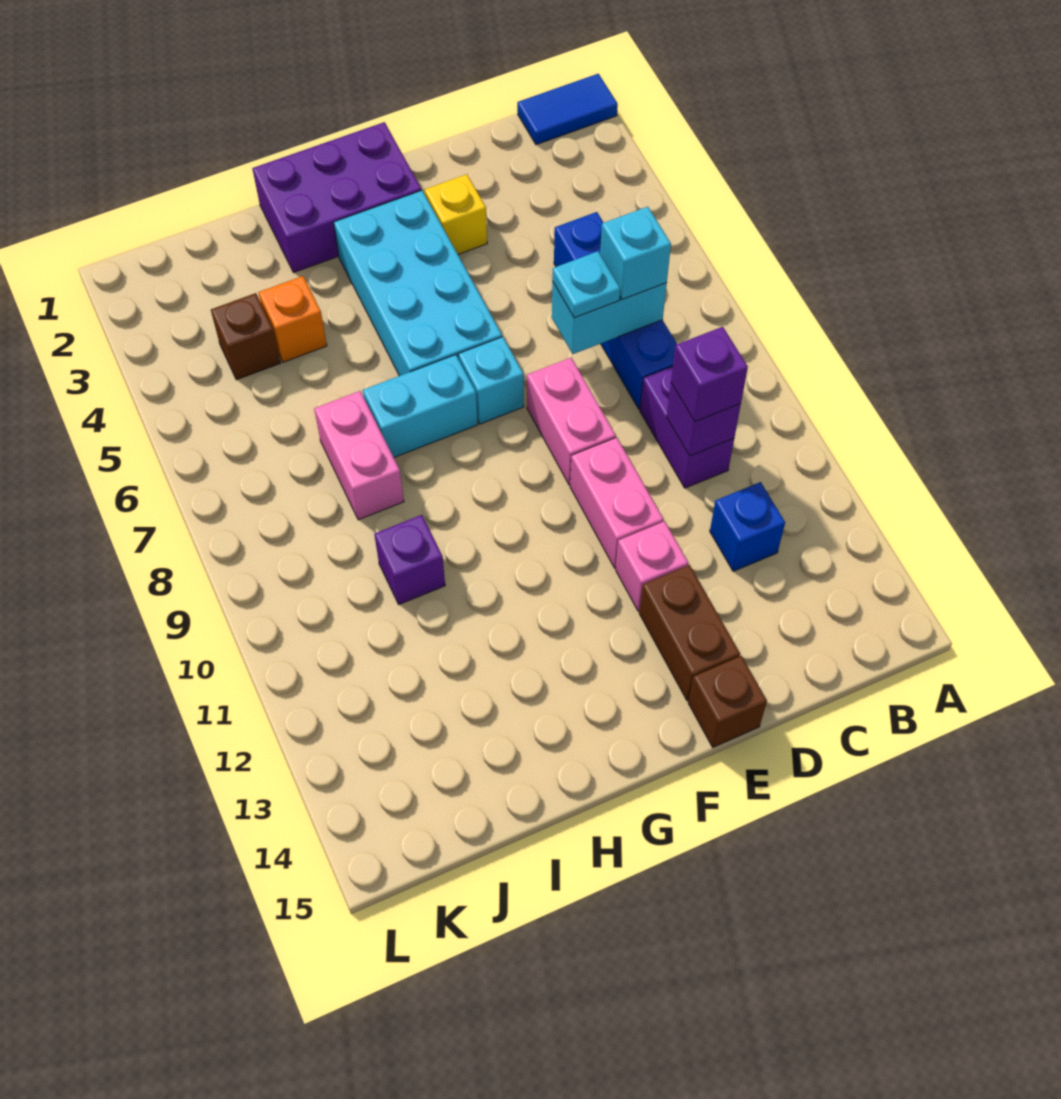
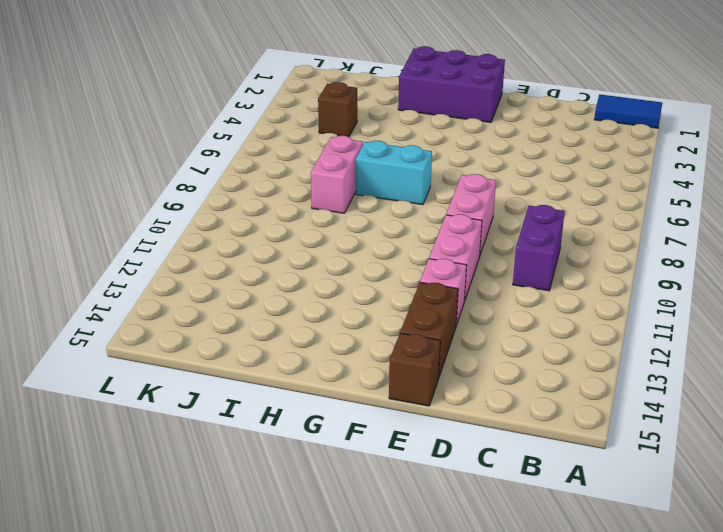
none -> blue 1x4 brick [554,212,677,409]
none -> blue 1x1 brick [710,482,785,571]
none -> yellow 1x1 brick [425,174,487,254]

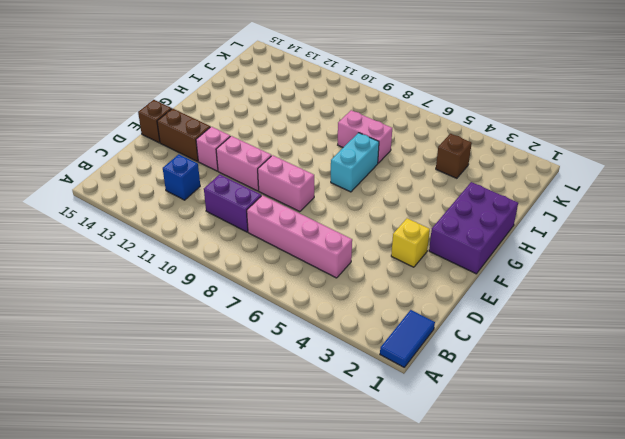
pink 1x4 brick [247,195,352,278] -> blue 1x4 brick [554,212,677,409]
none -> cyan 2x4 brick [334,190,502,376]
none -> cyan 1x1 brick [458,337,524,424]
none -> orange 1x1 brick [258,276,327,362]

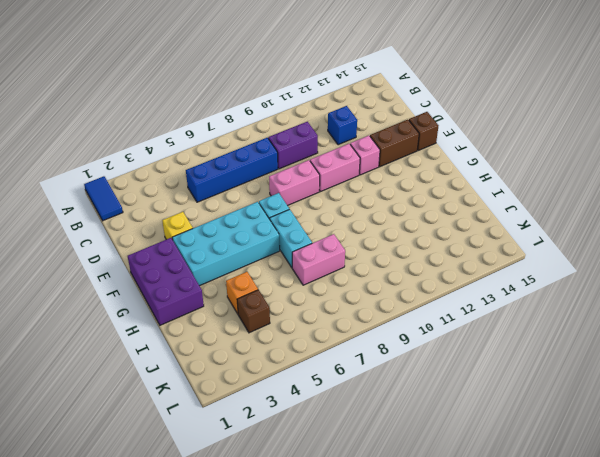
none -> purple 1x1 brick [374,515,445,604]
none -> cyan 1x2 brick [552,281,667,354]
none -> purple 1x1 brick [667,383,741,456]

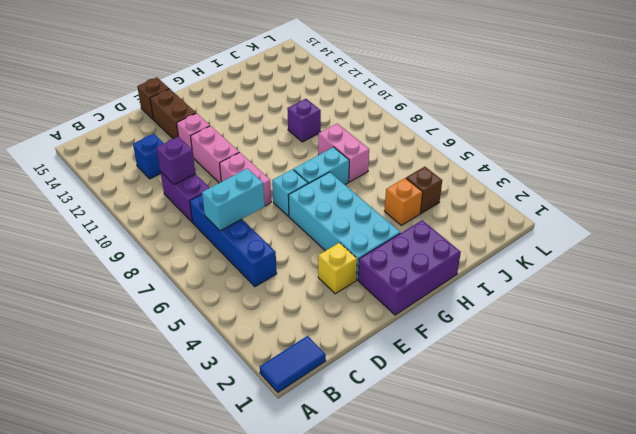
none -> cyan 1x1 brick [600,207,671,300]
none -> purple 1x1 brick [671,327,748,422]
none -> cyan 1x1 plate [552,251,620,318]

